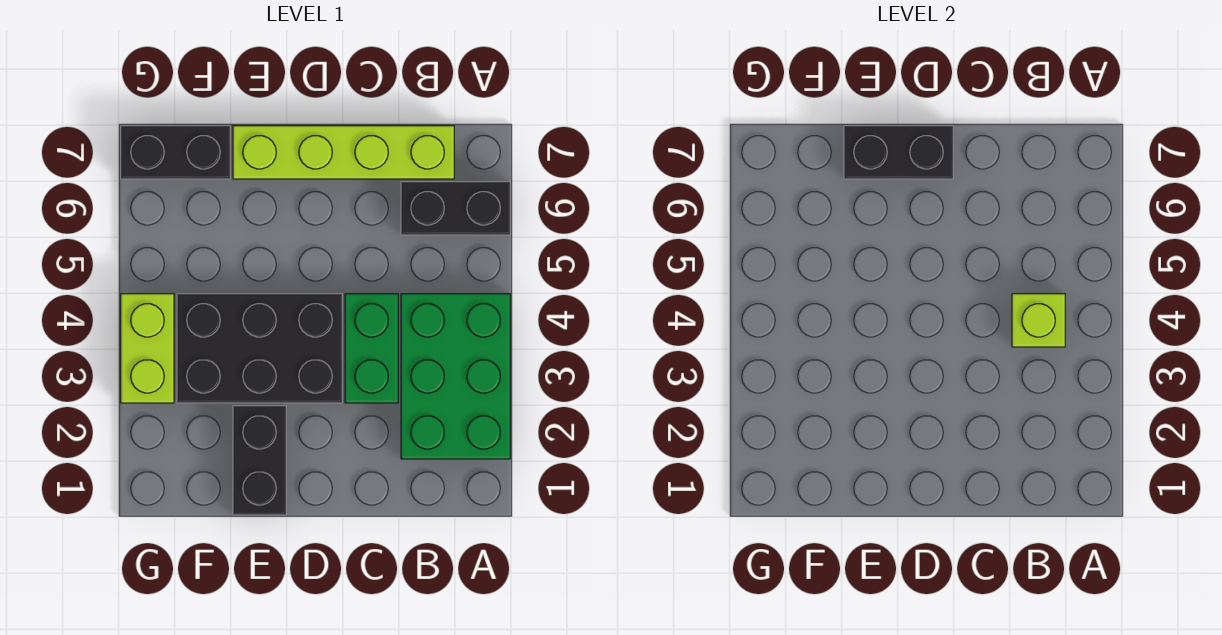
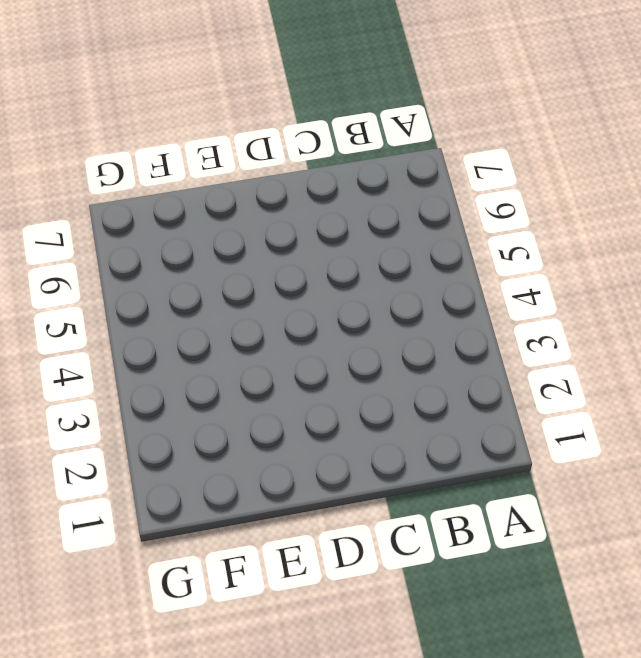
none -> green 2x3 brick [401,294,510,459]
none -> black 1x2 brick [401,182,510,235]

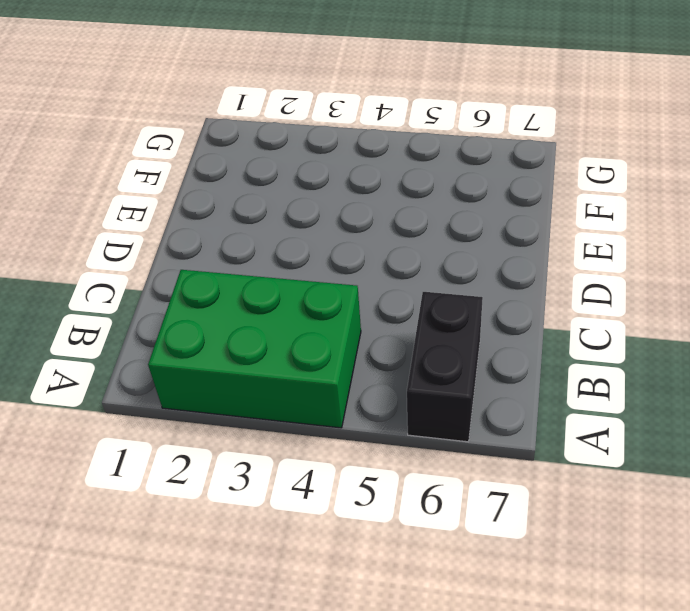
none -> lime 1x4 brick [233,126,454,179]
none -> green 1x2 brick [345,294,398,403]

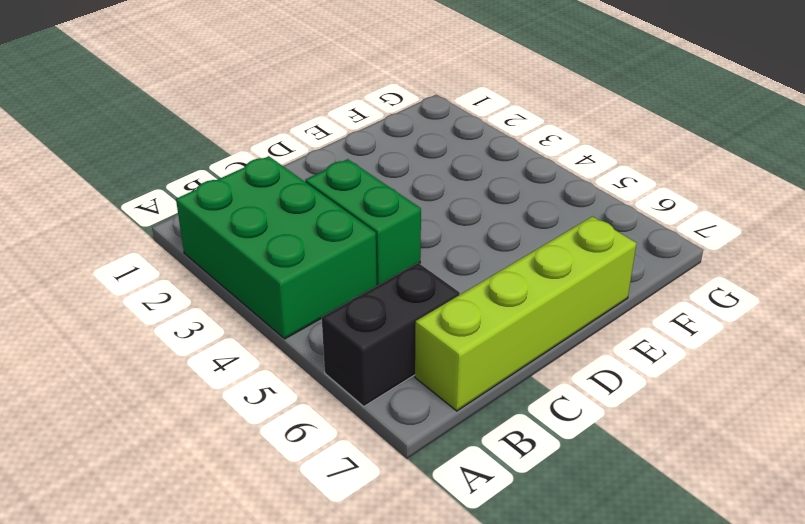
none -> black 2x3 brick [177,294,342,403]
none -> black 1x2 brick [233,406,286,515]

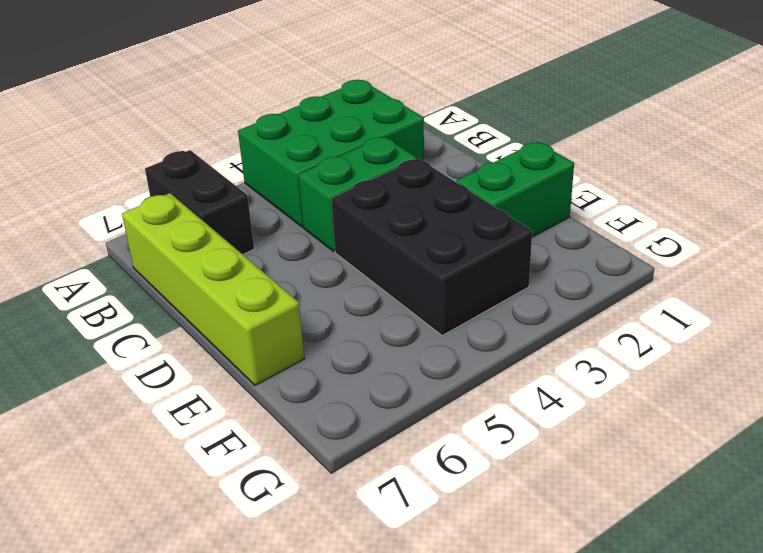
green 1x2 brick [457,142,574,237] -> black 1x2 brick [233,406,286,515]
none -> black 1x2 brick [121,126,230,179]
none -> lime 1x2 brick [121,294,174,403]

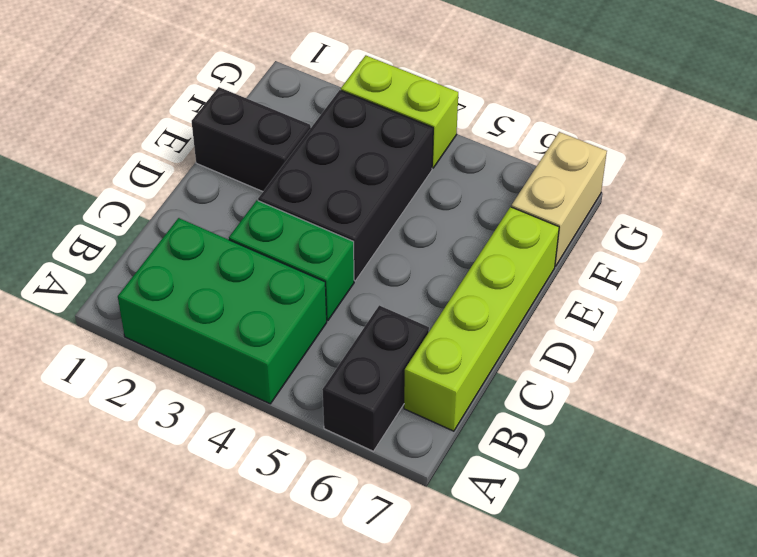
tan 1x2 brick [511,132,607,266] -> black 1x2 brick [121,126,230,179]
none -> lime 1x1 brick [1012,294,1065,347]
none -> black 1x2 brick [844,126,953,179]

